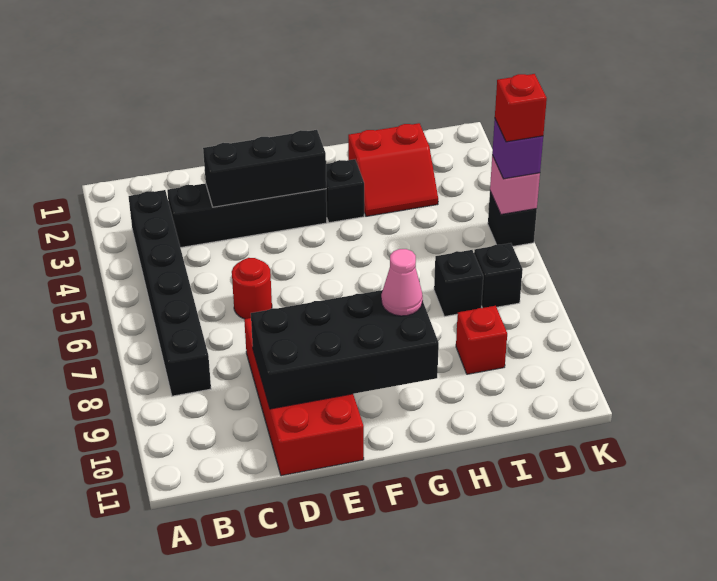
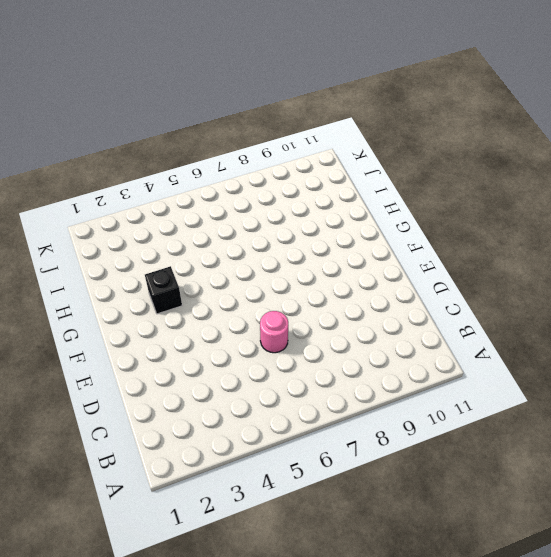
pink 1x1 round brick [260,311,288,353] -> red 1x1 round brick [232,258,272,319]
none -> black 1x6 brick [128,190,211,396]
none -> black 1x4 brick [167,183,327,248]
none -> red 2x4 brick [244,318,364,476]

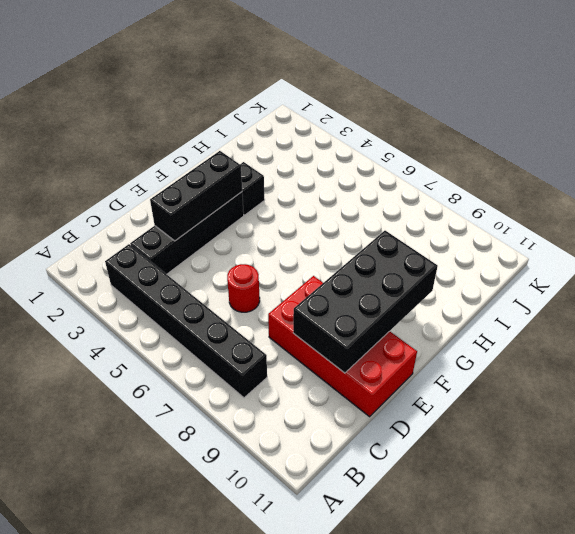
none -> red 2x2 slope [348,123,438,216]
none -> black 1x1 brick [434,250,483,316]
none -> red 1x1 brick [456,306,507,374]

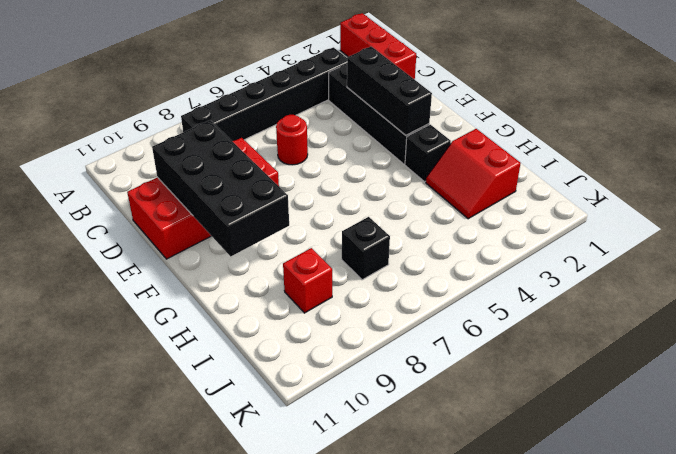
red 1x3 brick [340,13,416,80] -> none
none -> black 1x1 brick [474,243,523,308]
none -> black 1x1 brick [488,192,537,246]
none -> pink 1x1 brick [490,156,540,214]

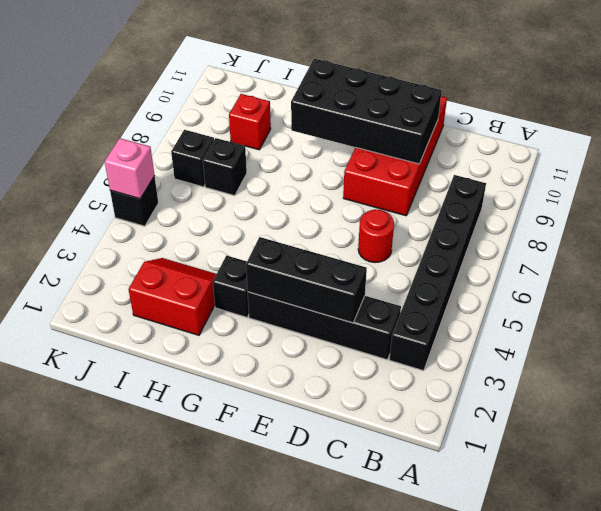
none -> pink 1x1 cone [381,249,423,316]
none -> purple 1x1 brick [492,119,543,179]
none -> red 1x1 brick [495,74,547,142]

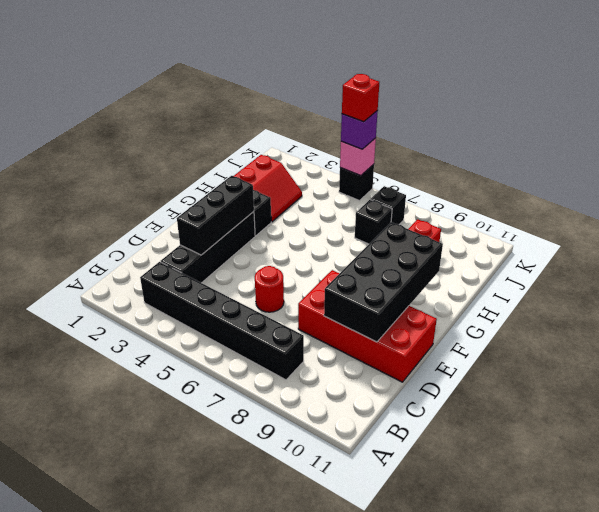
none -> pink 1x1 cone [381,249,423,316]

